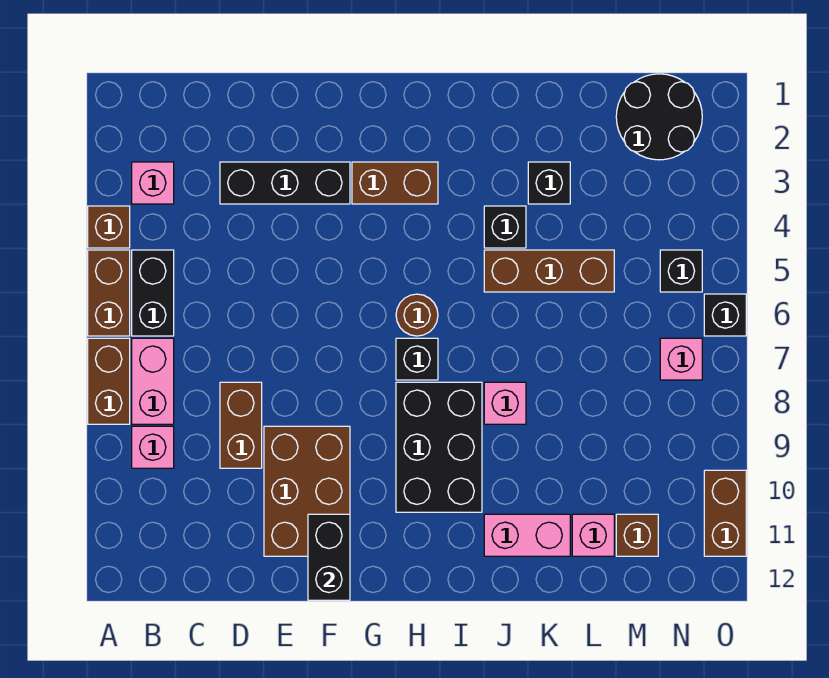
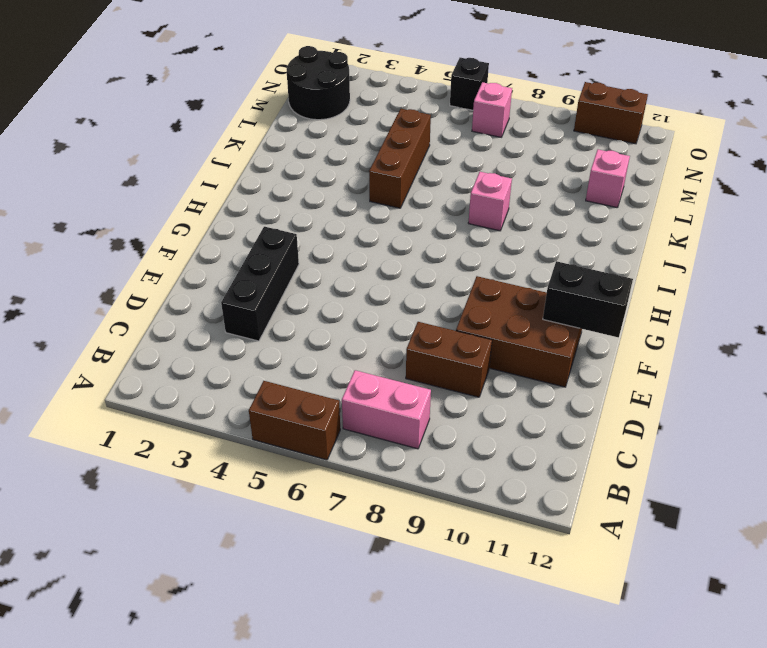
none -> brown 1x1 brick [88,206,130,248]
none -> brown 1x2 brick [88,338,130,424]
none -> pink 1x1 brick [132,162,174,204]

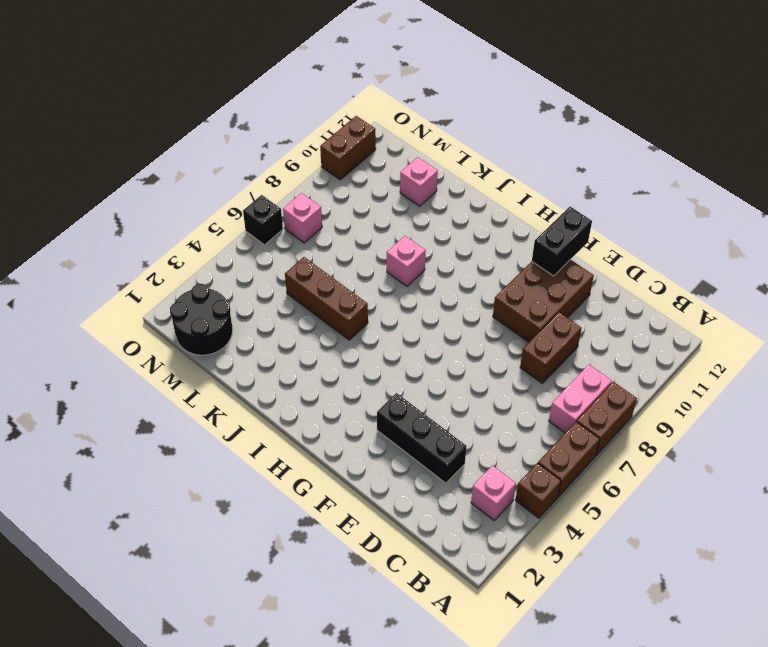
none -> black 1x2 brick [132,250,174,336]
none -> pink 1x1 brick [132,426,174,468]
none -> brown 1x2 brick [352,162,438,204]

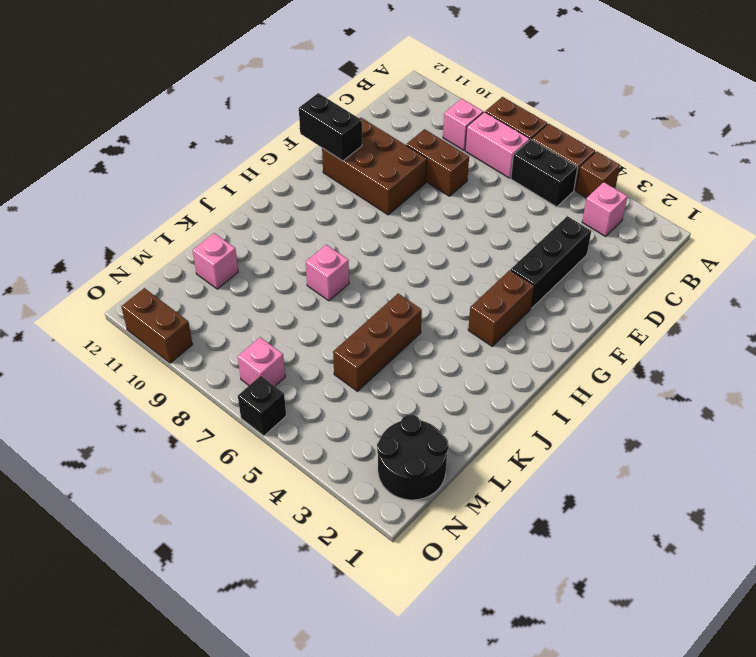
none -> brown 1x1 round brick [396,294,438,336]
none -> black 1x1 brick [396,338,438,380]
none -> black 2x3 brick [396,382,482,512]

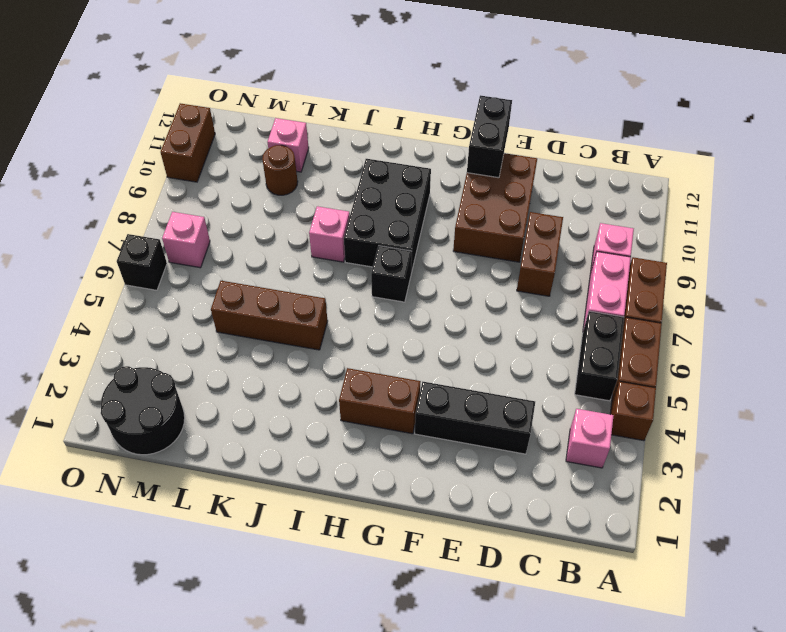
brown 1x1 round brick [262,145,298,195] -> brown 1x1 round brick moved to [396,294,438,336]
none -> black 1x1 brick [484,206,526,248]
none -> pink 1x2 brick [484,514,570,556]
none -> black 1x1 brick [528,162,570,204]

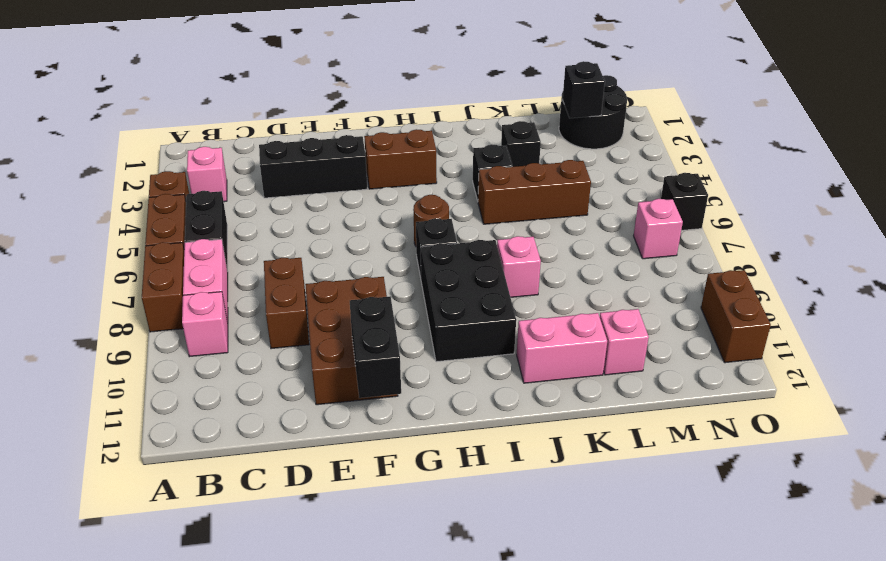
black 1x1 brick [563,61,605,118] -> black 1x1 brick moved to [660,250,702,292]
none -> brown 1x1 brick [616,514,658,556]

